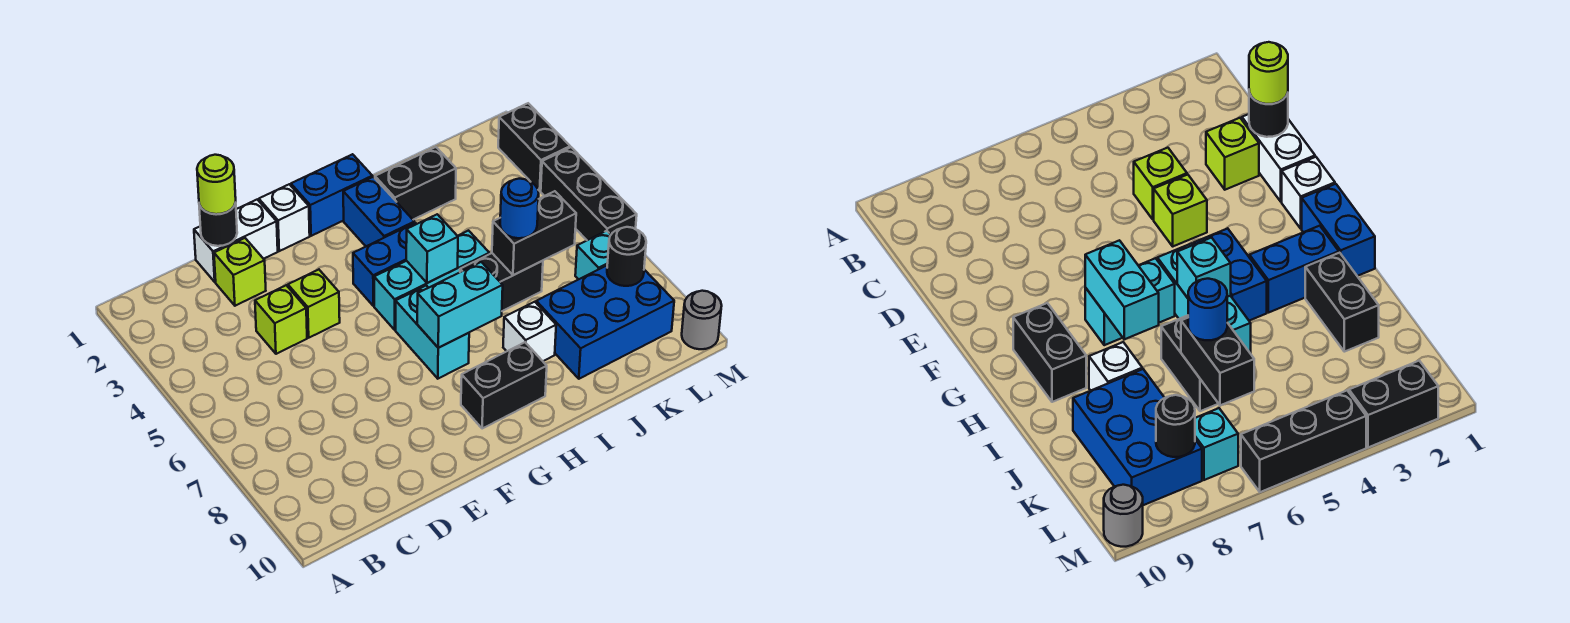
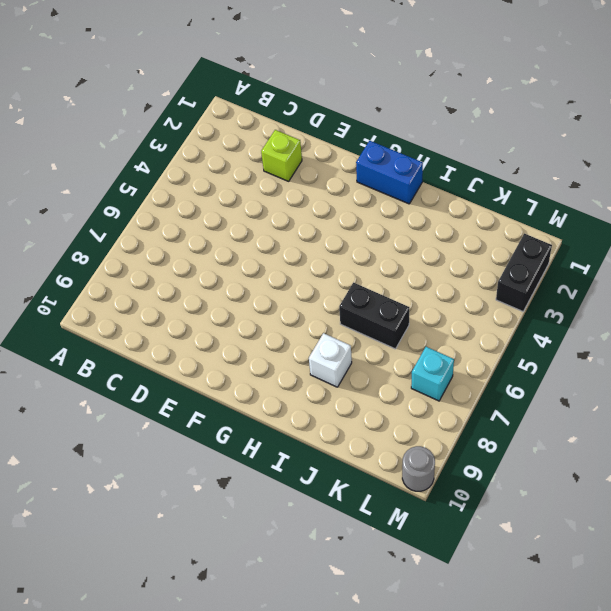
none -> white 1x2 brick [194,200,278,282]
none -> lime 1x1 brick [255,285,307,354]
none -> lime 1x1 brick [288,270,340,338]

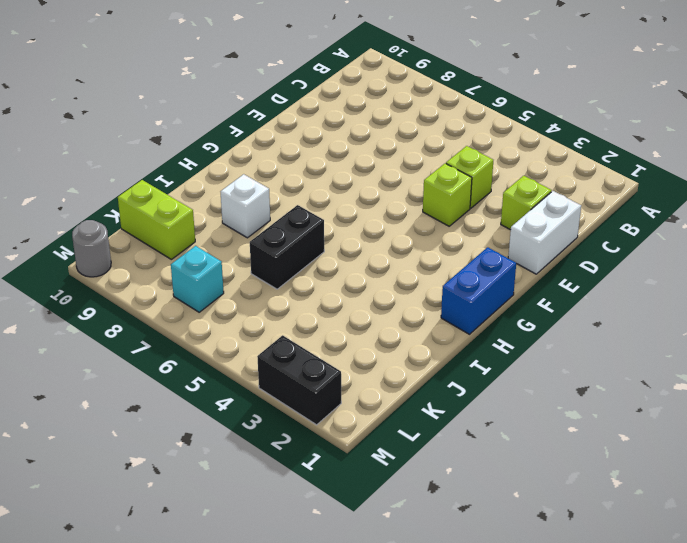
lime 1x2 brick [118,180,195,259] -> blue 2x3 brick [536,266,674,379]
none -> white 1x1 brick [259,184,310,251]
none -> blue 1x2 brick [353,223,416,306]
none -> cyan 1x3 brick [374,231,489,330]

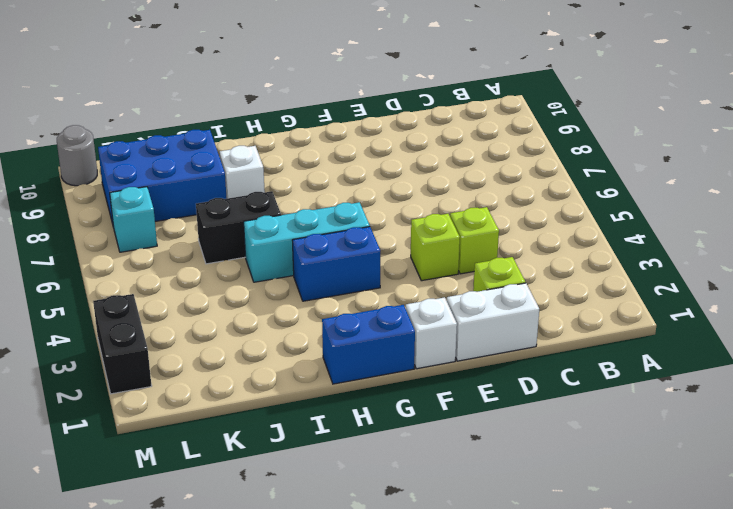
none -> cyan 1x2 brick [396,286,469,379]
none -> black 1x2 brick [461,342,547,429]
none -> blue 1x2 brick [343,177,414,246]

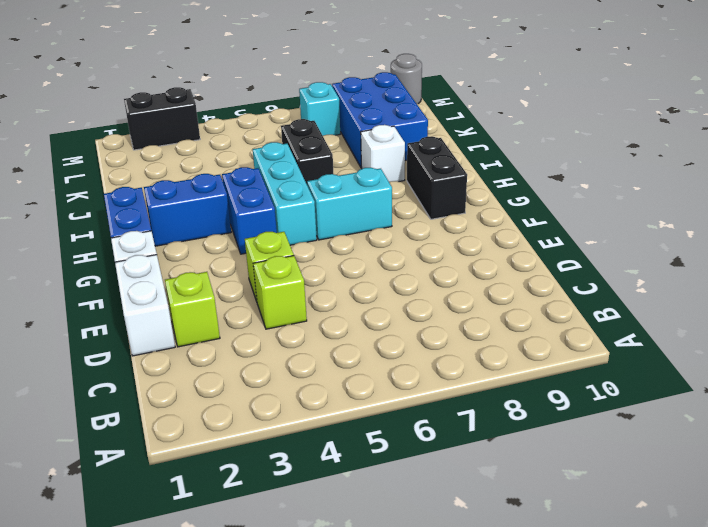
none -> black 1x2 brick [375,147,456,220]
none -> black 1x3 brick [541,147,637,240]
none -> black 1x1 round brick [199,203,237,246]

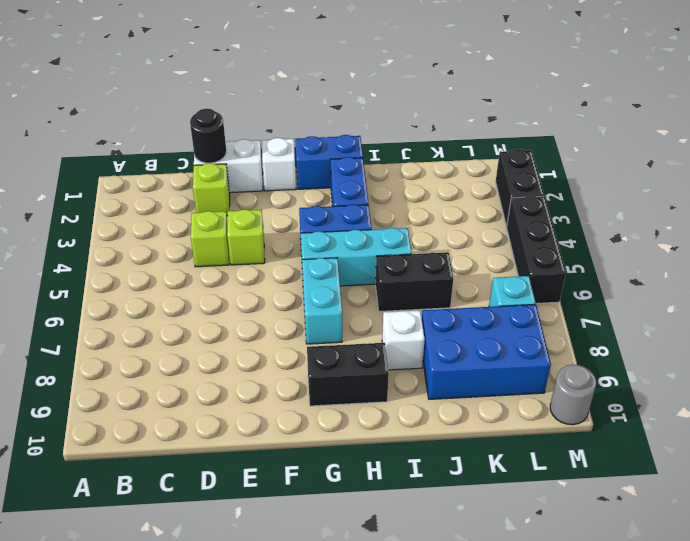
none -> black 1x2 brick [375,147,456,220]
none -> cyan 1x2 brick [417,262,503,348]
none -> cyan 1x1 brick [406,214,458,283]

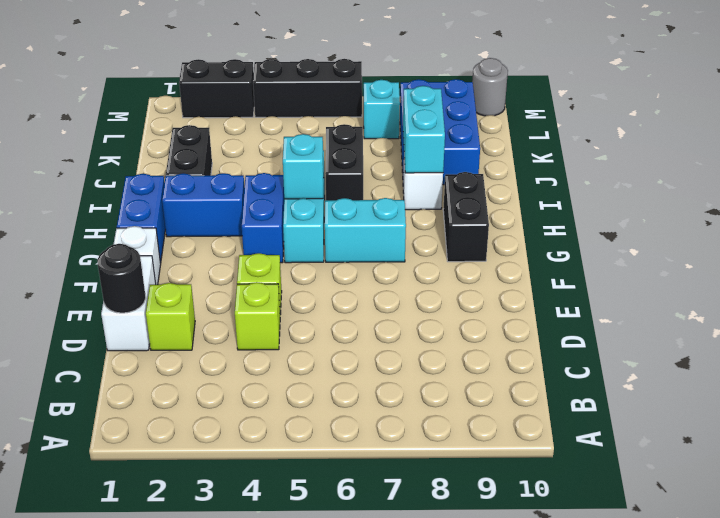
cyan 1x2 brick [403,86,445,173] -> cyan 1x2 brick moved to [417,262,503,348]
none -> black 1x2 brick [492,191,576,275]
none -> black 1x1 round brick [607,227,646,286]
none -> lime 1x1 round brick [197,155,236,214]

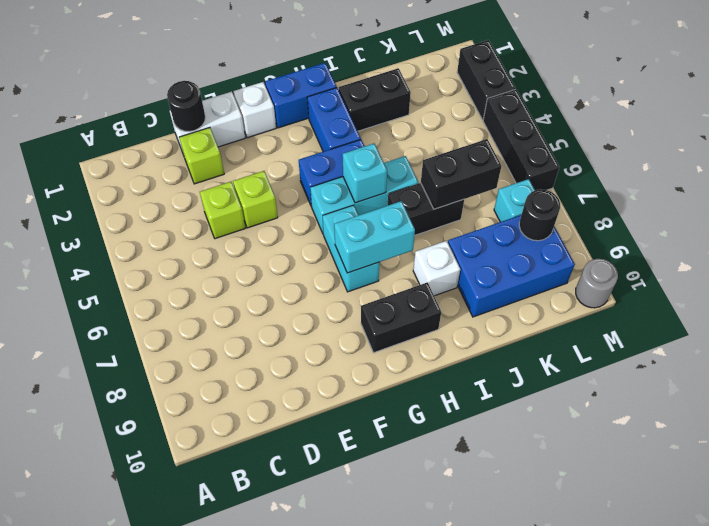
none -> lime 1x1 round brick [197,155,236,214]
none -> blue 1x1 round brick [500,179,539,238]

